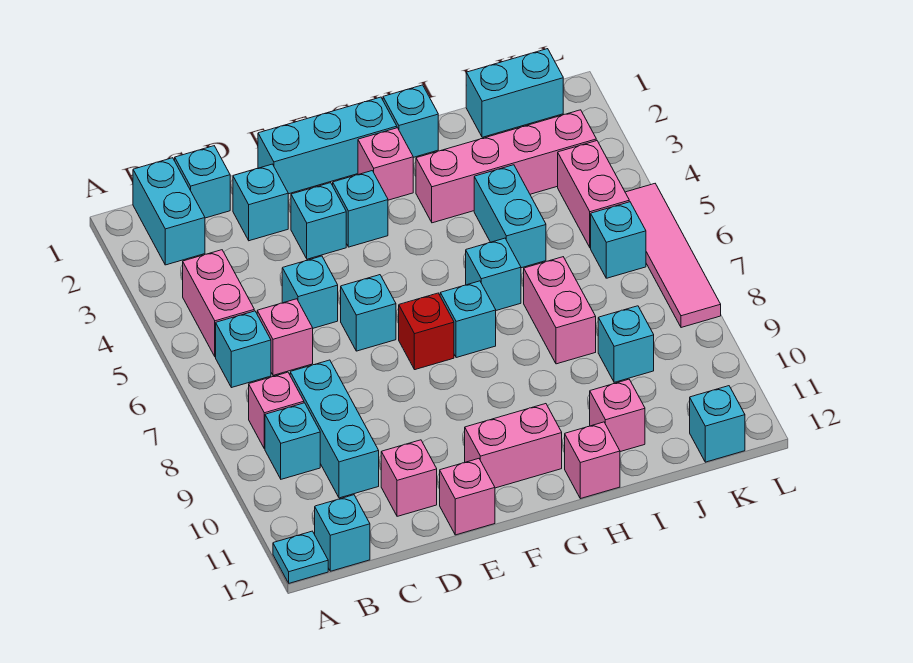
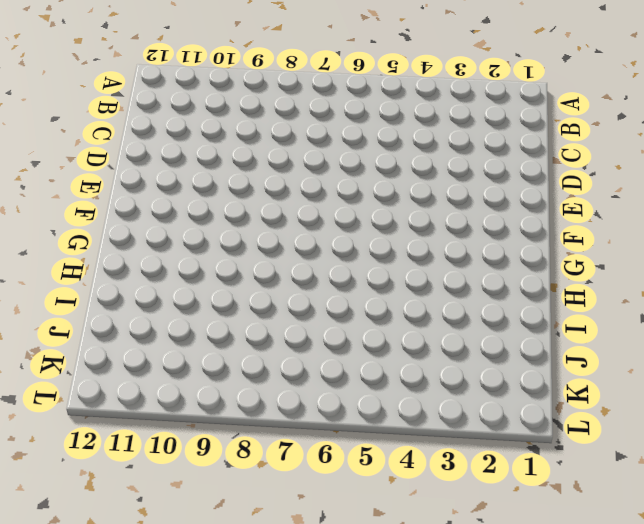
none -> cyan 1x1 plate [273,531,328,583]
none -> cyan 1x2 brick [133,158,205,265]
none -> pink 1x2 brick [183,250,254,357]
none -> cyan 1x1 brick [216,311,271,388]

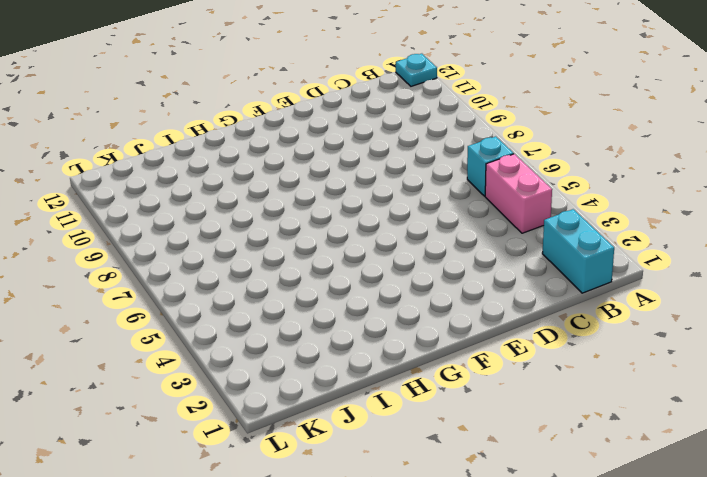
none -> pink 1x1 brick [249,372,304,449]
none -> cyan 1x1 brick [265,403,320,479]
none -> cyan 1x1 brick [315,495,370,571]
none -> cyan 1x1 brick [175,146,230,218]

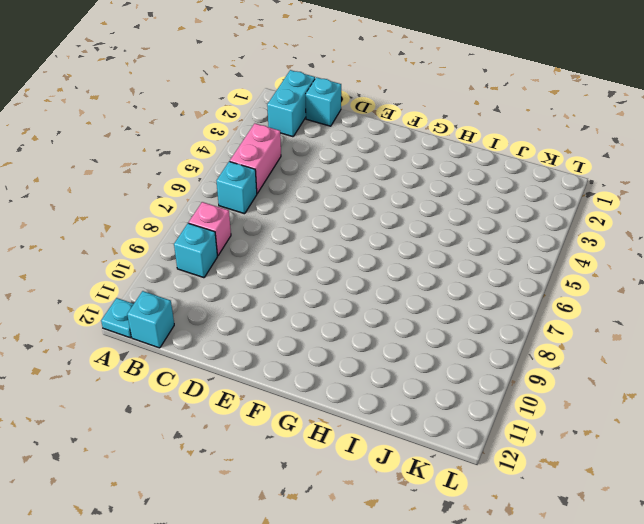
none -> pink 1x1 brick [257,299,313,375]
none -> cyan 1x3 brick [290,360,379,498]
none -> cyan 1x1 brick [233,164,288,241]
none -> cyan 1x1 brick [282,256,338,328]

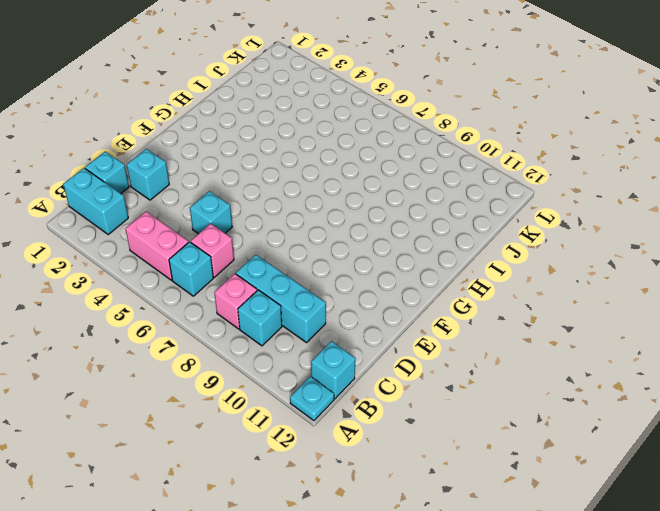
none -> pink 1x1 brick [381,440,437,516]
none -> cyan 1x3 brick [258,97,397,194]
none -> cyan 1x1 brick [291,183,346,259]
none -> cyan 1x1 brick [341,275,396,351]

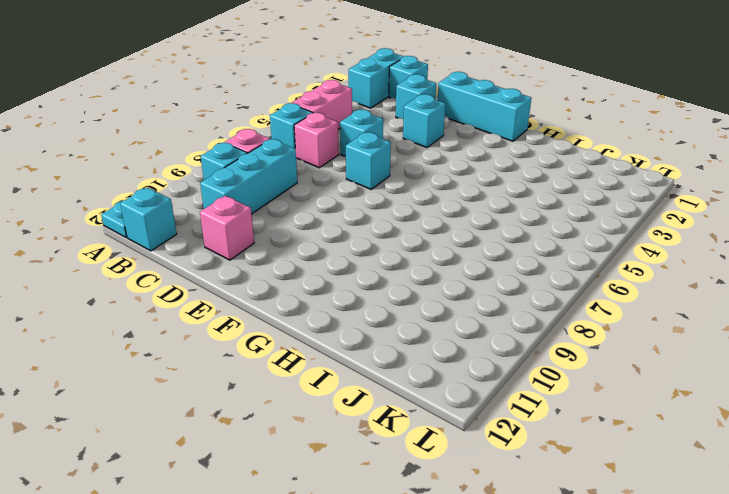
none -> pink 1x1 brick [440,459,495,535]
none -> cyan 1x1 brick [333,171,388,247]
none -> red 1x1 brick [399,293,454,370]
none -> pink 1x2 brick [465,404,562,488]

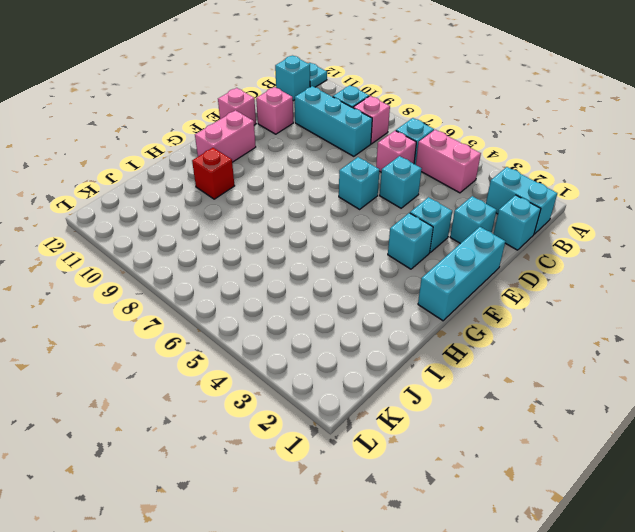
red 1x1 brick [192,148,235,199] -> red 1x1 brick moved to [399,293,454,370]
none -> pink 1x1 brick [358,128,413,200]
none -> cyan 1x1 brick [440,281,496,358]
none -> cyan 1x1 brick [383,85,438,157]
none -> pink 1x4 brick [416,110,596,223]

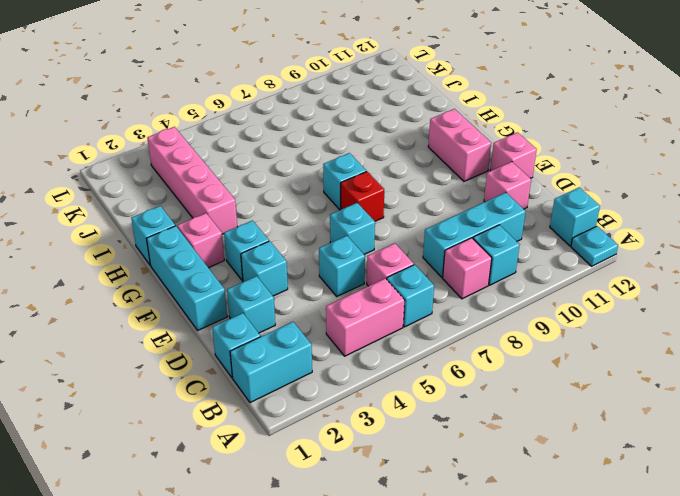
none -> cyan 1x1 brick [466,238,521,310]
none -> pink 1x1 brick [565,422,620,499]
none -> cyan 1x2 brick [474,165,546,268]
none -> pink 1x2 brick [524,257,596,364]

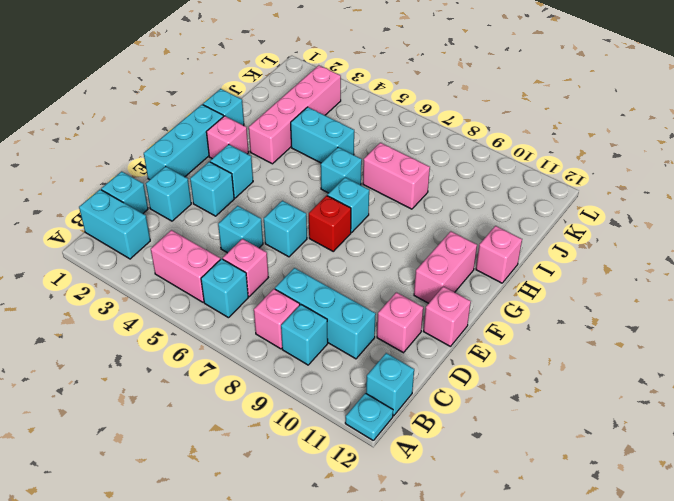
none -> pink 1x1 brick [590,379,645,452]
none -> cyan 1x2 brick [466,49,563,137]
none -> cyan 1x1 brick [598,306,654,382]
none -> pink 1x2 brick [558,141,629,248]

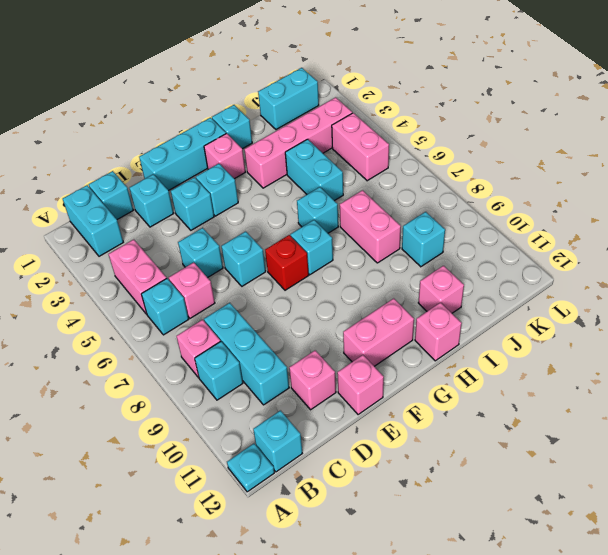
none -> cyan 1x1 brick [591,202,646,278]
none -> cyan 1x1 brick [690,386,745,462]
none -> pink 1x4 tile [625,184,721,328]

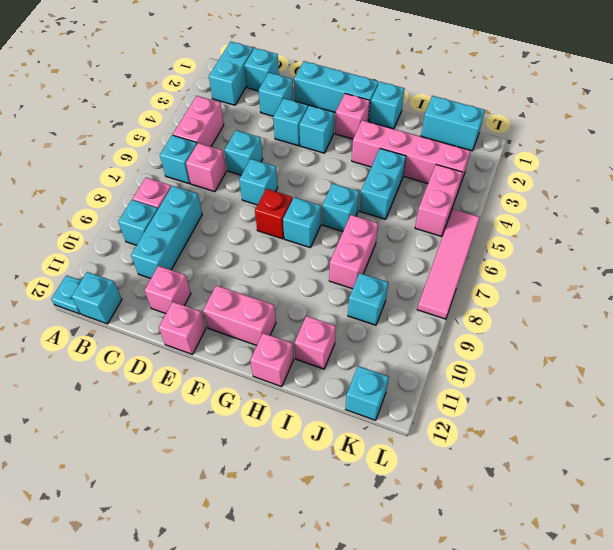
none -> cyan 1x1 brick [591,202,646,278]

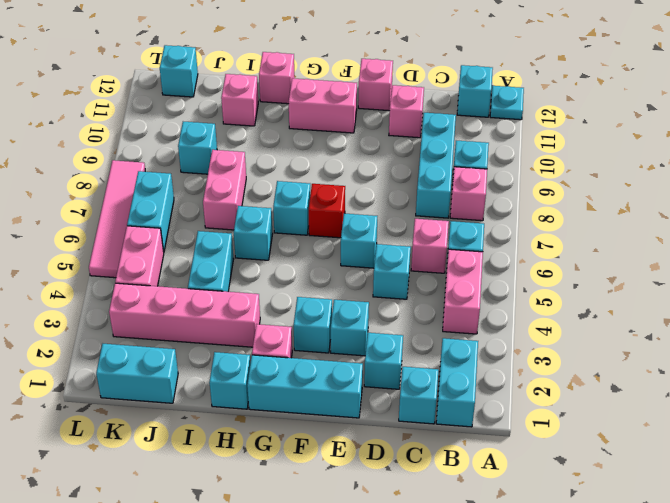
cyan 1x2 brick [127,171,174,252] -> cyan 1x1 brick [591,202,646,278]

